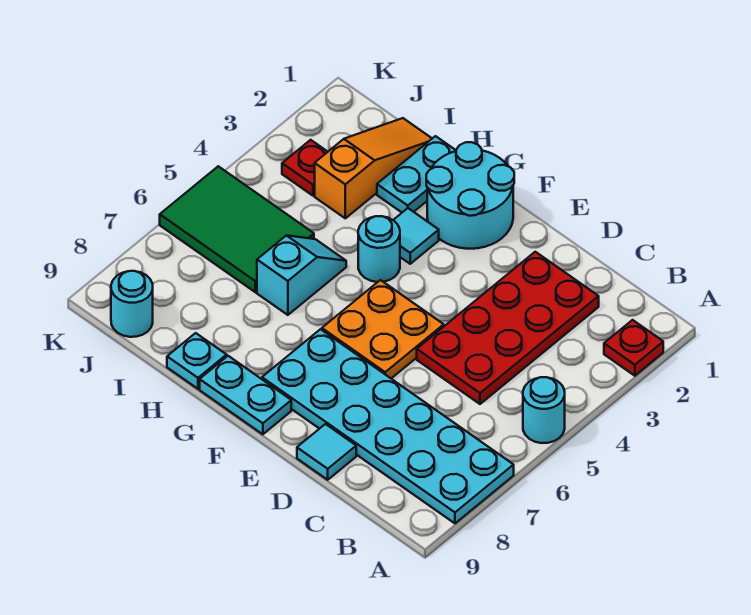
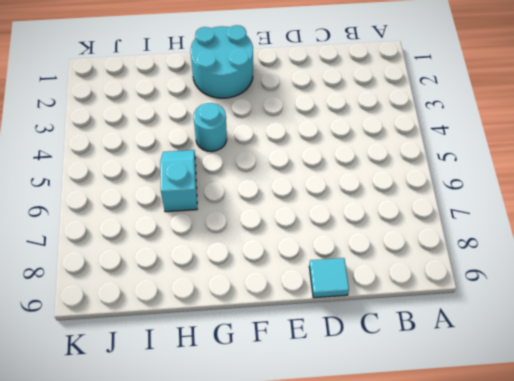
none -> red 1x1 plate [604,320,663,376]
none -> cyan 1x1 round brick [523,377,565,443]
none -> cyan 2x6 plate [262,329,514,523]

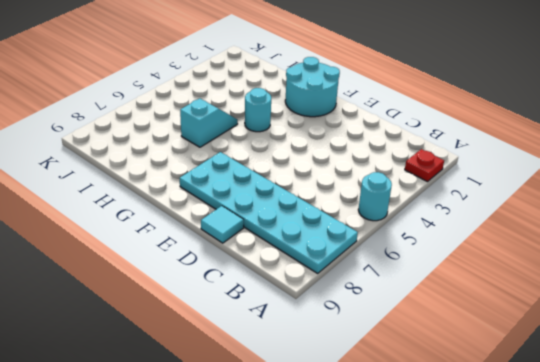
none -> red 2x4 plate [417,252,599,404]
none -> orange 2x2 plate [322,280,444,378]
none -> cyan 1x2 plate [200,356,291,434]

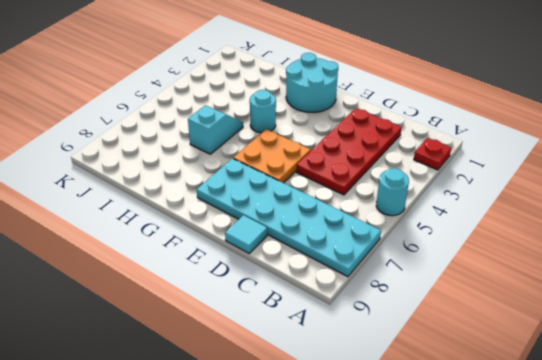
none -> cyan 1x2 plate [200,356,291,434]
none -> cyan 1x1 tile [394,208,439,264]
none -> cyan 1x2 plate [377,136,456,212]

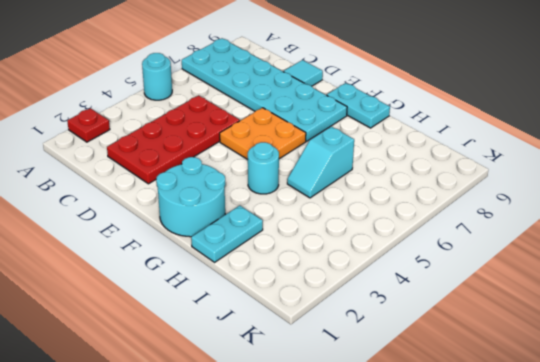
none -> cyan 1x1 tile [394,208,439,264]
none -> cyan 1x1 plate [167,333,227,389]
none -> orange 1x3 slope [315,118,432,218]

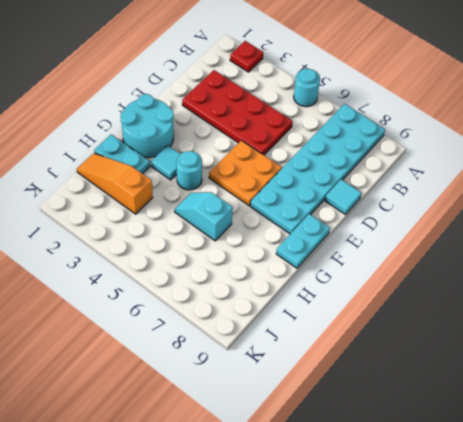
none -> cyan 1x1 plate [167,333,227,389]
none -> green 2x3 tile [160,166,314,292]
none -> red 1x1 plate [282,140,327,196]

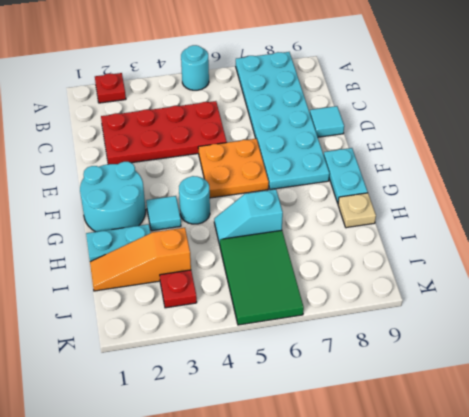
tan 1x1 plate [338,193,376,228] -> cyan 1x1 plate [167,333,227,389]
none -> cyan 1x1 round brick [111,271,153,337]

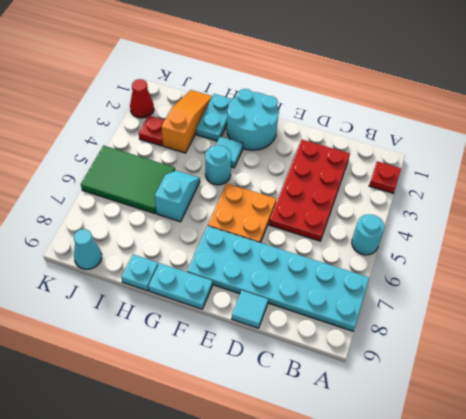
cyan 1x1 cone [74,229,102,269] -> cyan 1x1 round brick [111,271,153,337]
red 1x1 cone [130,79,154,118] -> none

